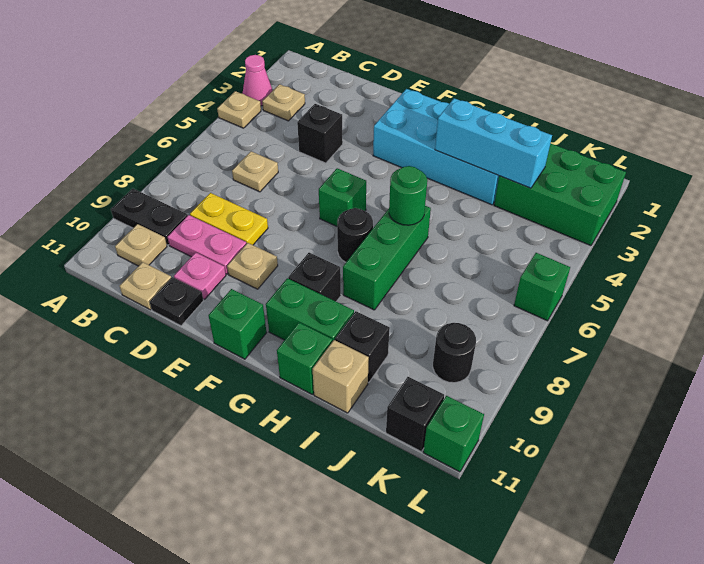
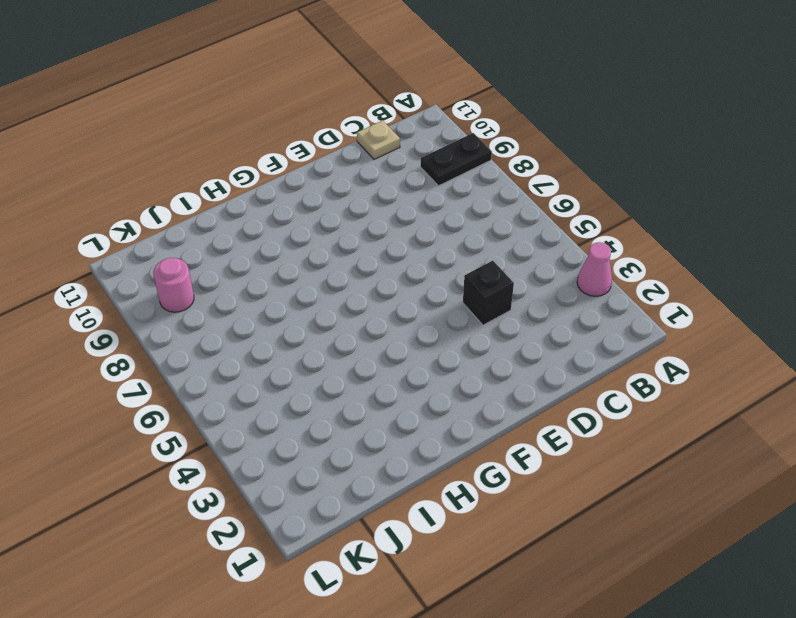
pink 1x1 round brick [153,258,194,312] -> black 1x1 round brick [433,323,476,383]
none -> tan 1x1 plate [217,91,261,128]
none -> tan 1x1 plate [262,84,305,121]
none -> tan 1x1 plate [115,224,167,266]
none -> tan 1x1 plate [232,151,278,192]

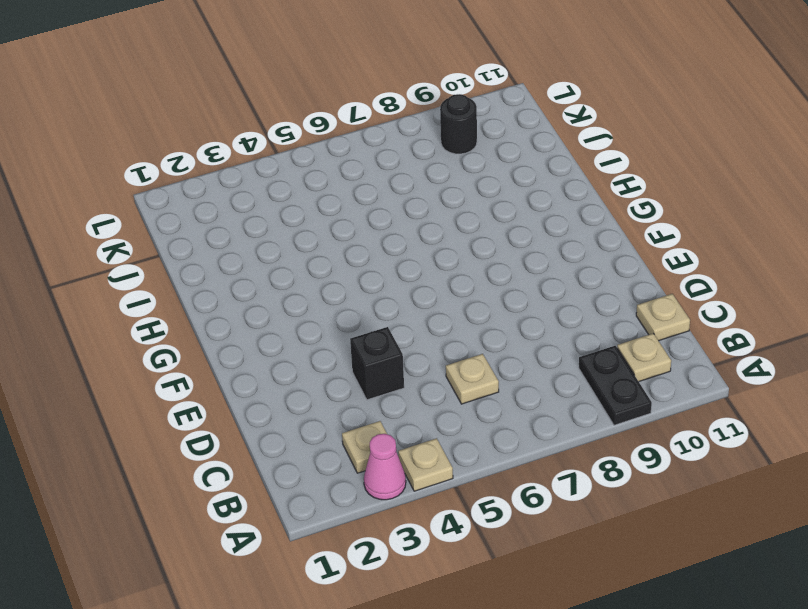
none -> yellow 1x2 plate [190,193,268,245]
none -> pink 1x2 plate [168,215,246,274]
none -> pink 1x1 plate [174,253,226,299]
none -> black 1x1 plate [150,277,204,326]

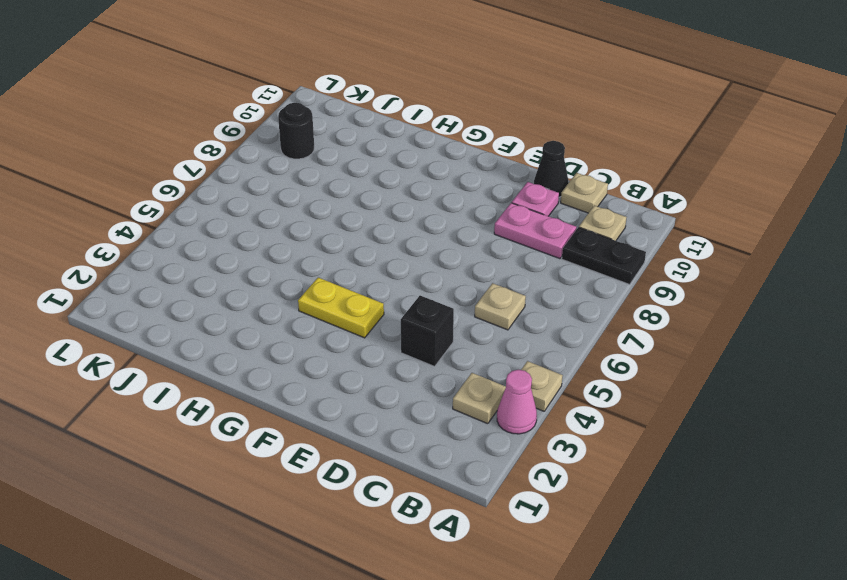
black 1x1 cone [534,141,568,197] -> black 1x1 plate [150,277,204,326]
yellow 1x2 plate [298,278,384,338] -> yellow 1x2 plate moved to [190,193,268,245]
none -> tan 1x1 plate [227,243,278,289]
none -> cyan 2x4 brick [373,89,499,205]
none -> green 1x1 brick [319,168,366,226]
none -> green 1x1 brick [209,289,267,359]

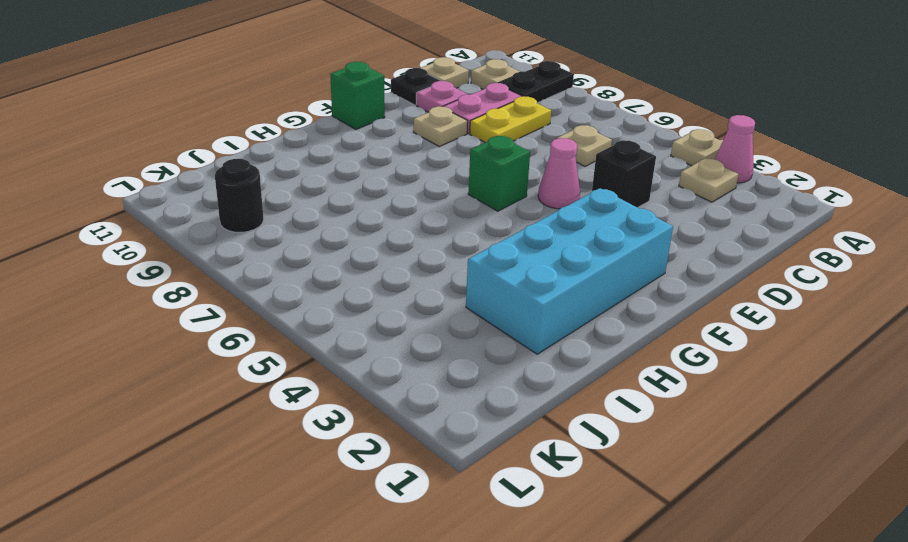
pink 1x1 cone [538,138,580,209] -> none
none -> black 1x1 round brick [337,208,373,262]
none -> black 1x1 brick [288,253,341,301]
none -> green 1x2 brick [266,278,354,342]
none -> green 1x3 brick [343,206,431,310]

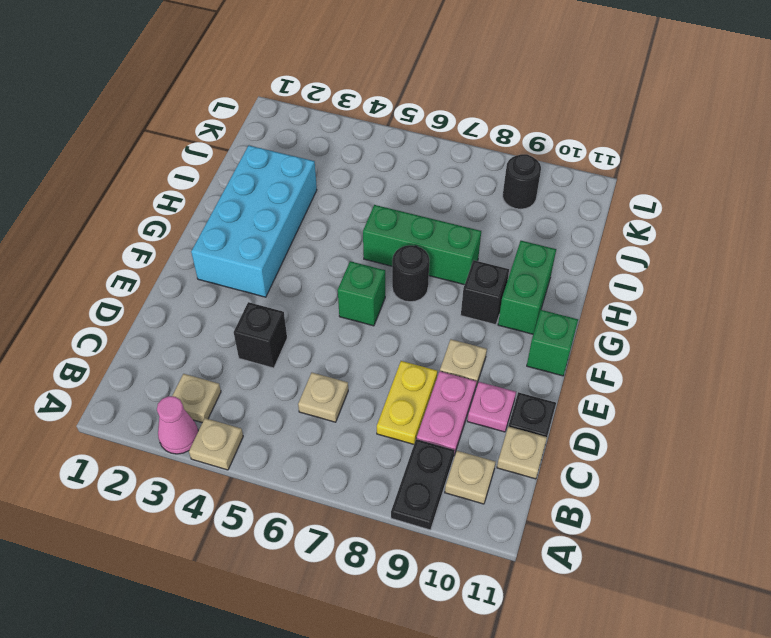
none -> green 1x1 brick [277,323,332,394]
none -> black 1x1 brick [335,311,390,383]
none -> tan 1x1 brick [313,340,369,413]
none -> green 2x3 brick [494,143,626,246]

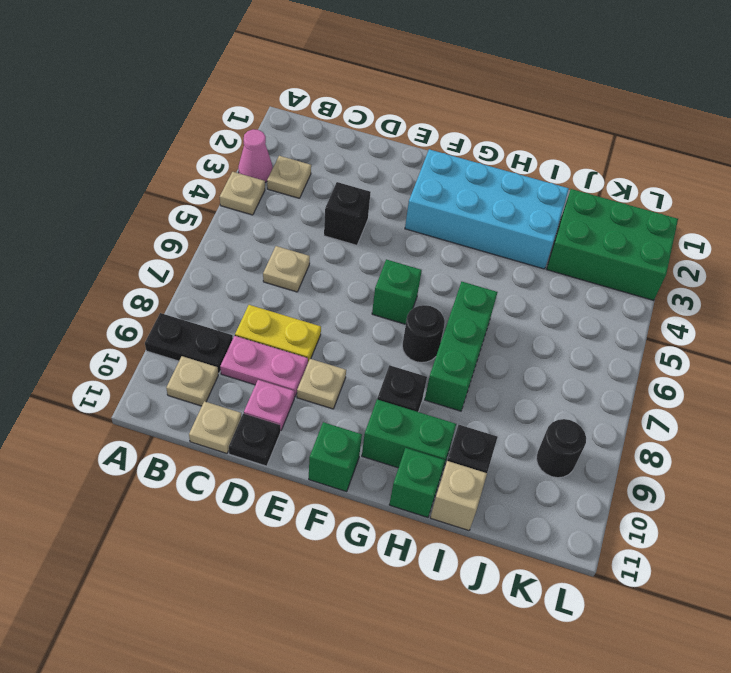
none -> black 1x1 brick [386,377,444,452]
none -> green 1x1 brick [514,253,570,321]
none -> green 1x1 brick [423,396,484,472]
none -> cyan 1x3 brick [435,98,552,188]

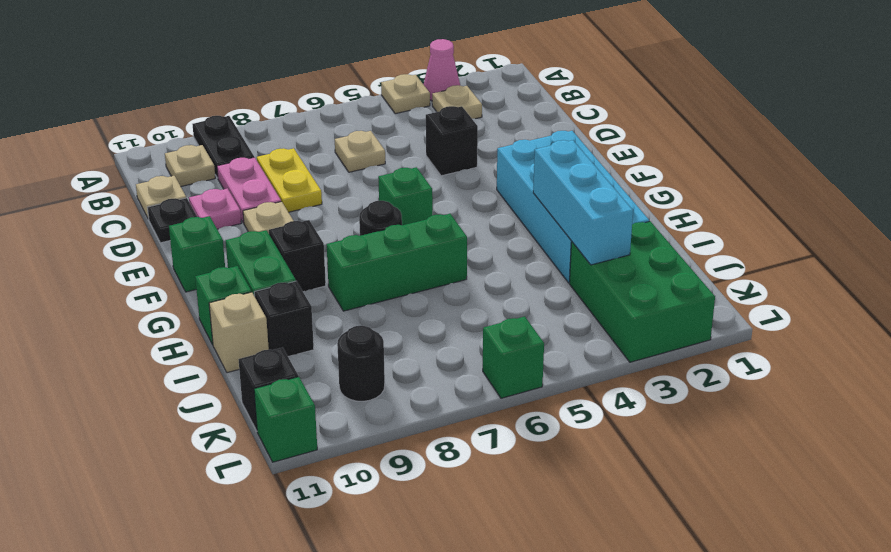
none -> green 1x1 round brick [389,166,427,225]

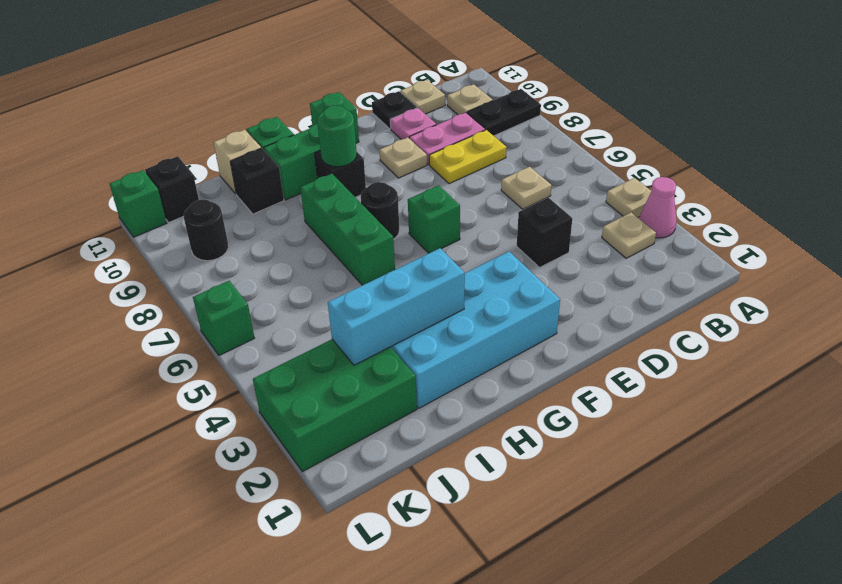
green 1x1 round brick [317,105,357,167] -> green 1x1 round brick moved to [389,166,427,225]

